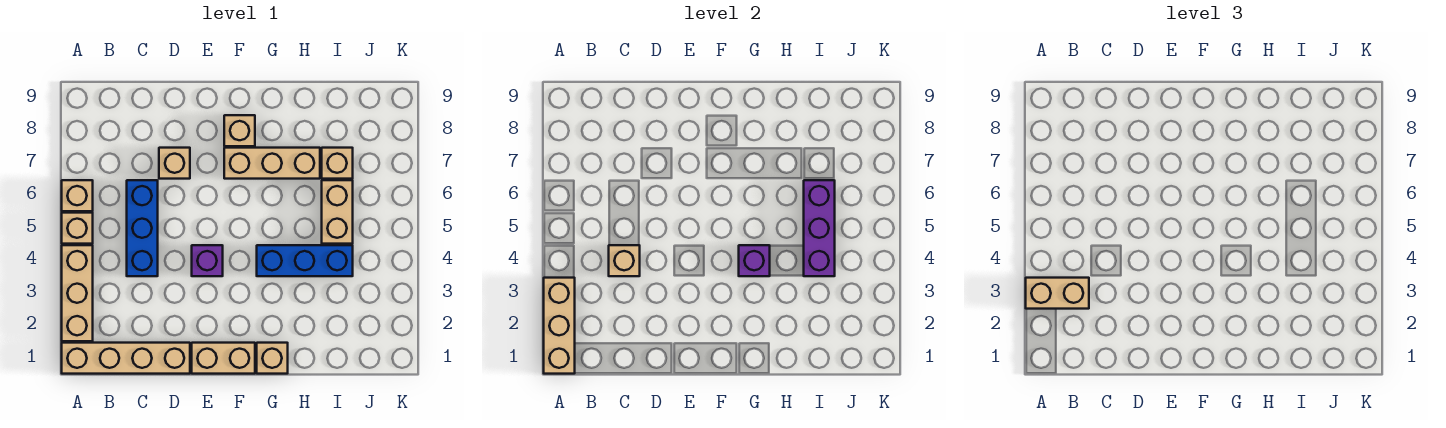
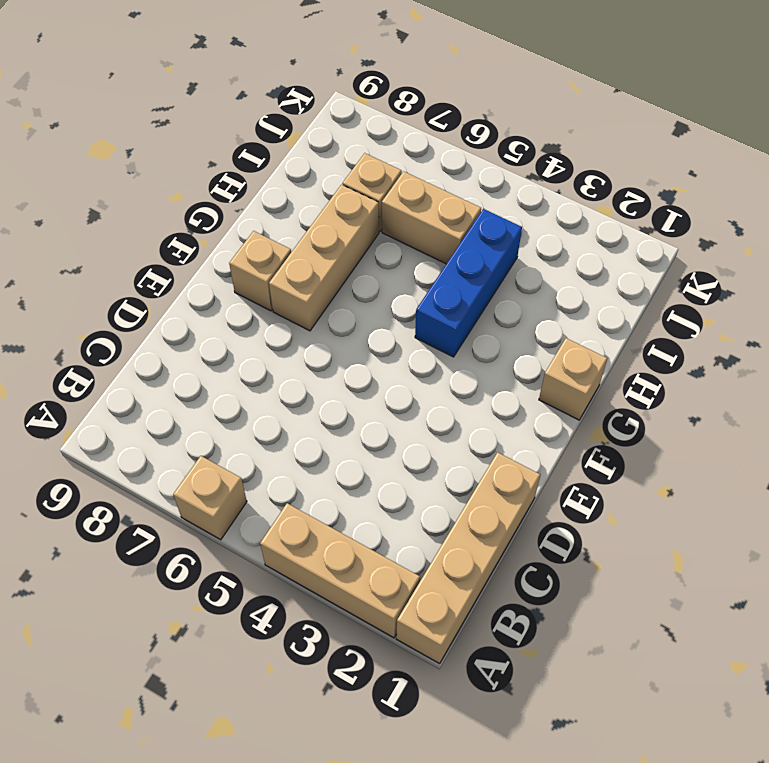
none -> tan 1x1 brick [62,213,93,244]
none -> blue 1x3 brick [127,180,158,276]
none -> tan 1x1 brick [159,148,190,179]

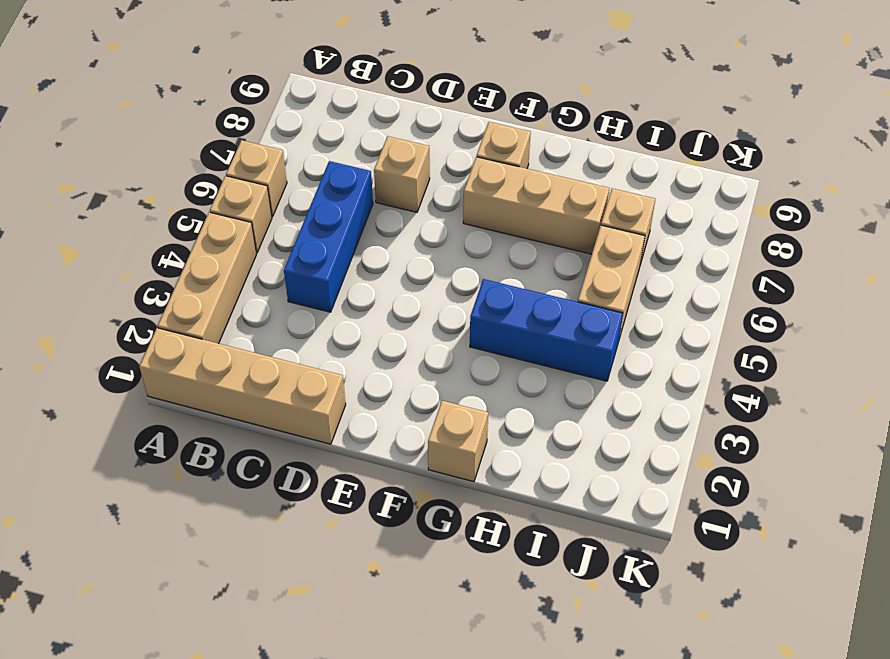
none -> tan 1x2 brick [192,343,255,374]
none -> purple 1x1 brick [192,245,223,276]
none -> tan 1x3 brick [544,278,575,374]

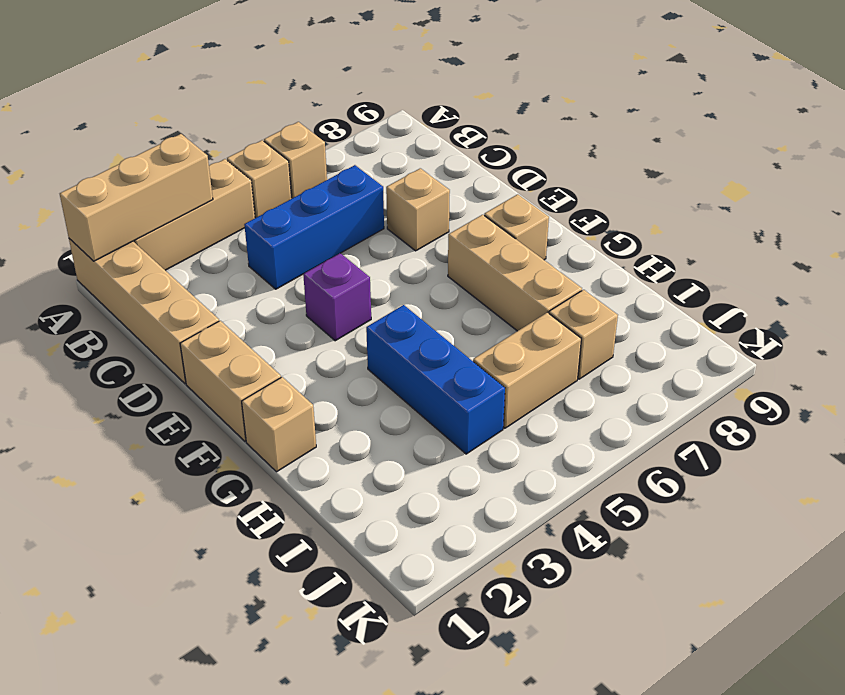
none -> tan 1x1 brick [609,245,640,276]
none -> purple 1x1 brick [739,245,770,276]
none -> purple 1x3 brick [804,180,835,276]

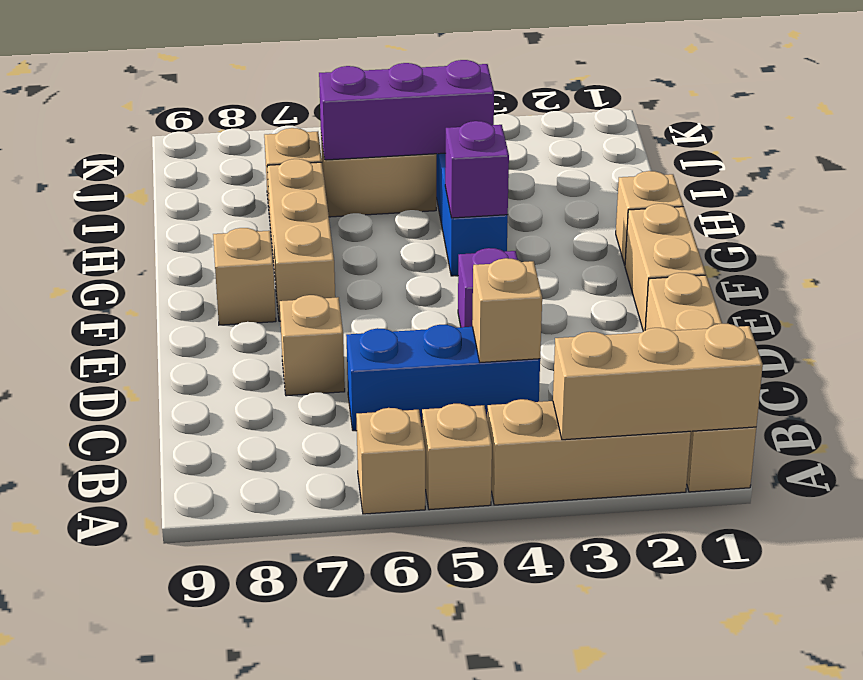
none -> tan 1x2 brick [1026,278,1089,309]

